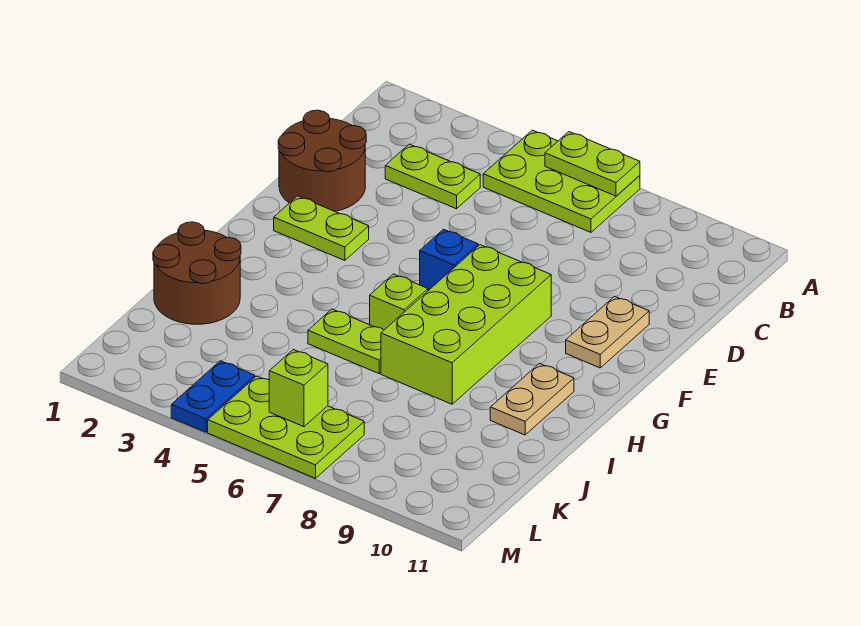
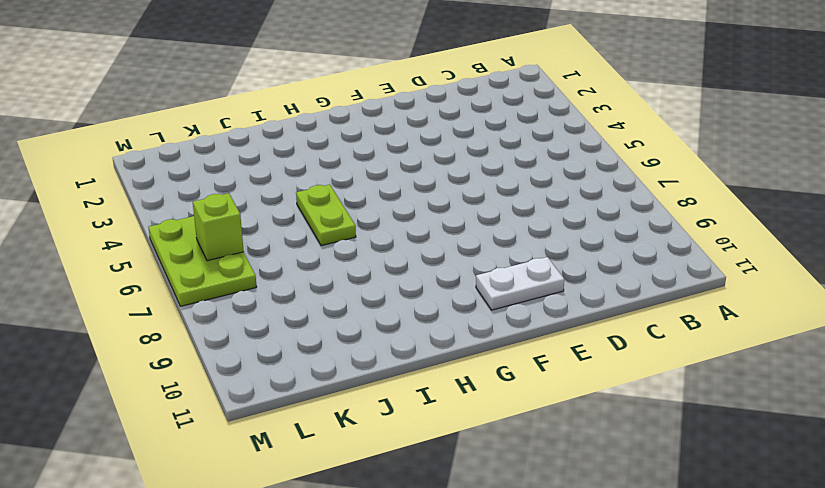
white 1x2 plate [476,257,564,310] -> tan 1x2 plate [566,296,649,368]
none -> lime 2x3 plate [483,130,640,232]
none -> lime 1x2 plate [385,144,480,209]
none -> brown 2x2 round brick [278,110,366,211]

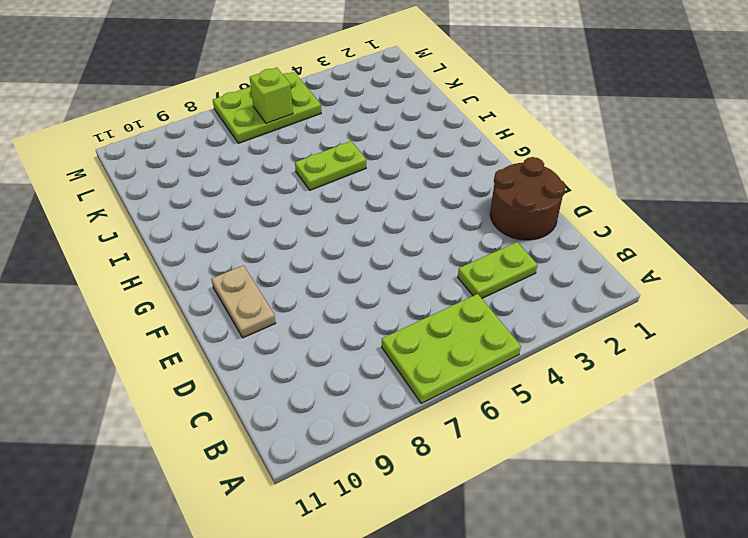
none -> lime 1x2 plate [274,196,369,260]
none -> blue 1x1 brick [420,229,478,291]
none -> lime 2x4 brick [381,245,551,404]

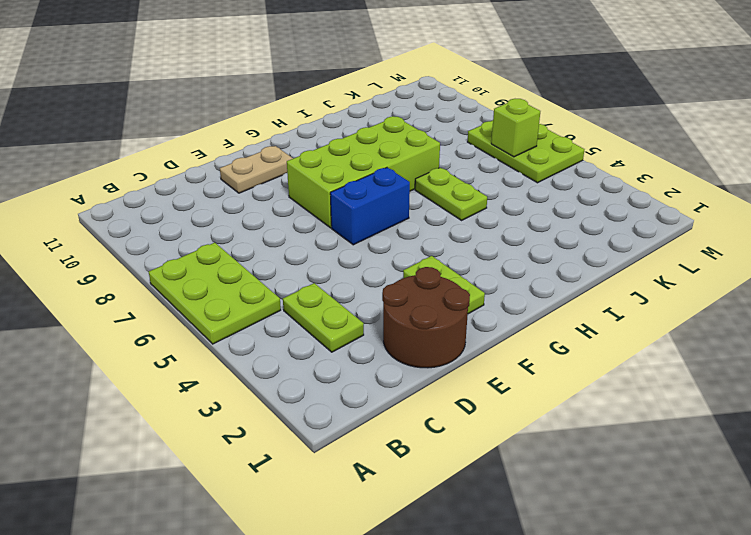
blue 1x2 brick [330,168,410,245] -> blue 1x1 brick [420,229,478,291]
none -> lime 1x1 brick [370,274,428,330]
none -> tan 1x2 plate [490,364,574,435]
none -> brown 2x2 round brick [153,222,241,324]

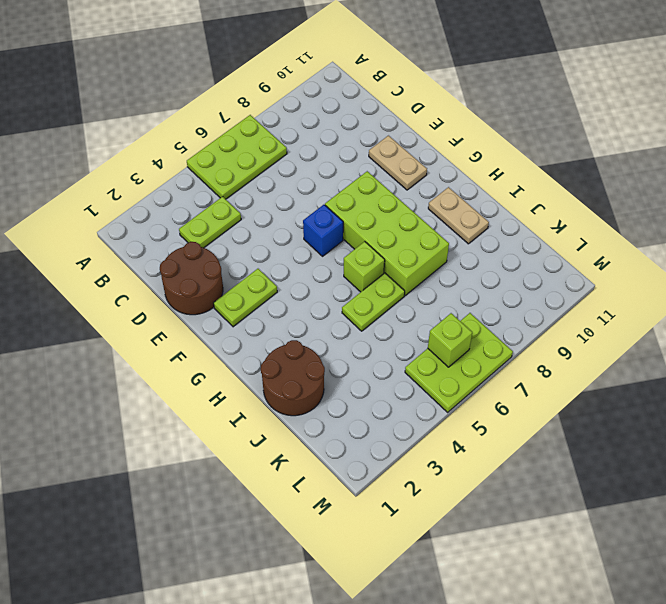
none -> blue 1x2 plate [171,361,255,432]
none -> lime 1x2 plate [545,132,640,196]

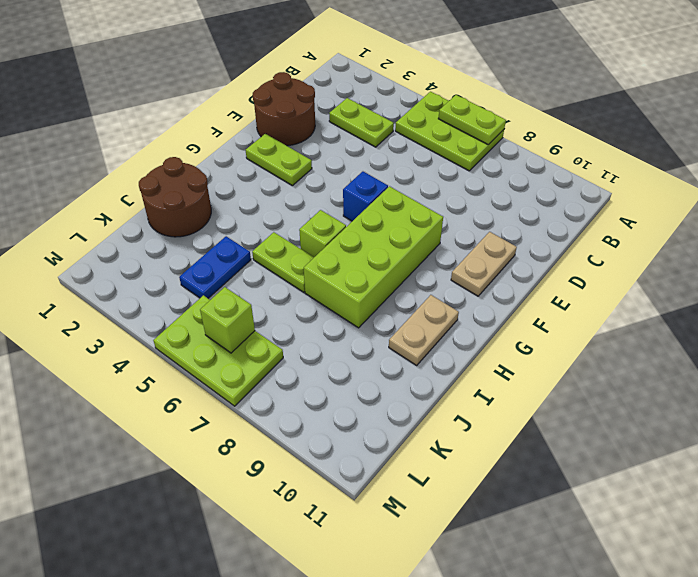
blue 1x2 plate [179,236,251,298] -> blue 1x2 plate moved to [171,361,255,432]

